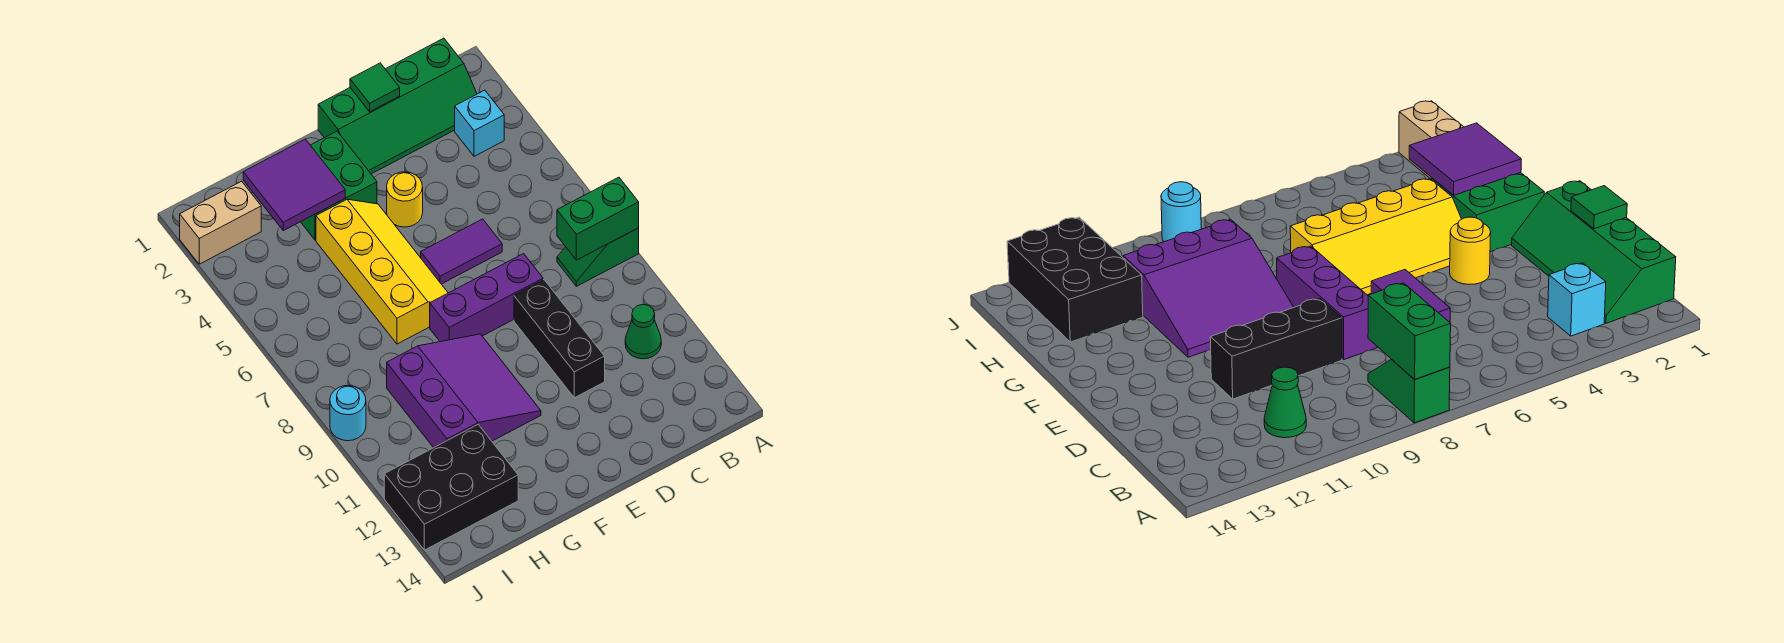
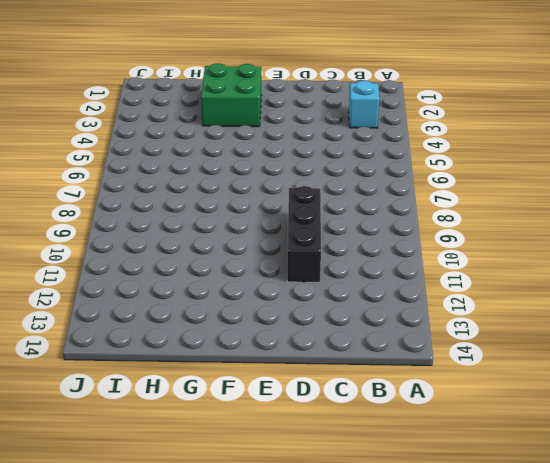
none -> green 1x2 slope [557,228,639,286]
none -> green 2x4 slope [318,38,477,174]
none -> green 1x1 cone [625,304,661,359]

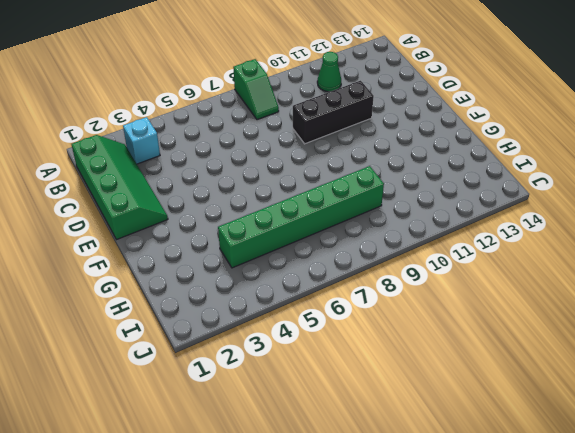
green 1x6 brick [218,166,384,268] -> purple 3x3 slope [387,334,541,448]
none -> purple 1x2 tile [421,219,502,284]
none -> purple 1x3 brick [430,254,543,342]
none -> yellow 1x1 round brick [387,172,423,227]

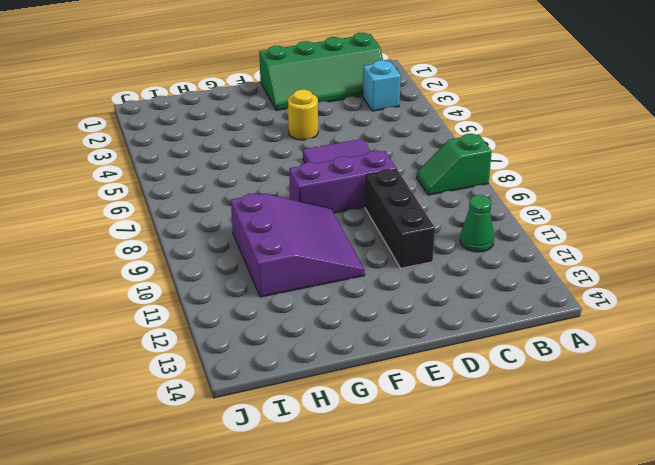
none -> green 2x2 brick [301,131,377,240]
none -> yellow 2x4 slope [316,199,448,344]
none -> black 2x3 brick [384,425,518,550]

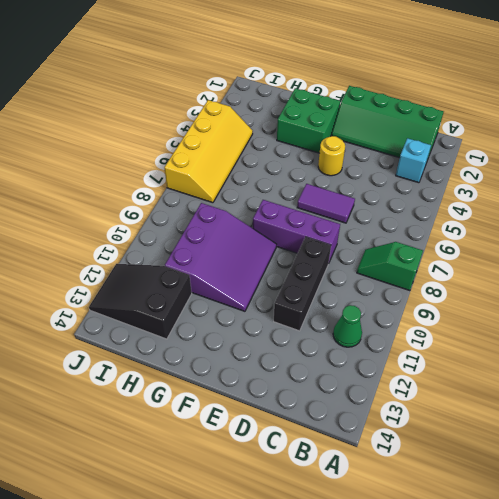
black 2x3 slope [89,264,192,339] -> black 2x3 brick [384,425,518,550]
yellow 2x4 slope [164,100,253,203] -> yellow 2x4 slope moved to [316,199,448,344]
none -> tan 1x2 brick [180,181,261,264]
none -> cyan 1x1 round brick [330,385,366,441]
none -> green 1x2 brick [557,177,639,260]

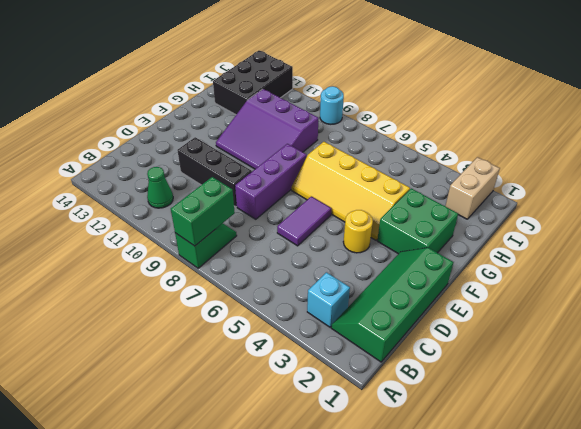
none -> green 1x1 tile [350,63,400,112]
none -> purple 2x2 tile [243,139,345,231]

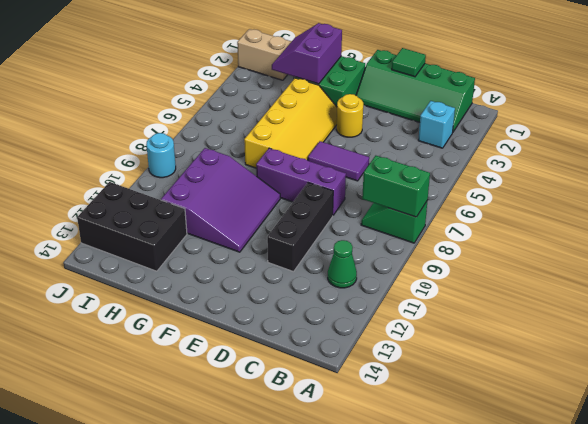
purple 2x2 slope [272,23,342,84] -> purple 2x2 tile [243,139,345,231]

